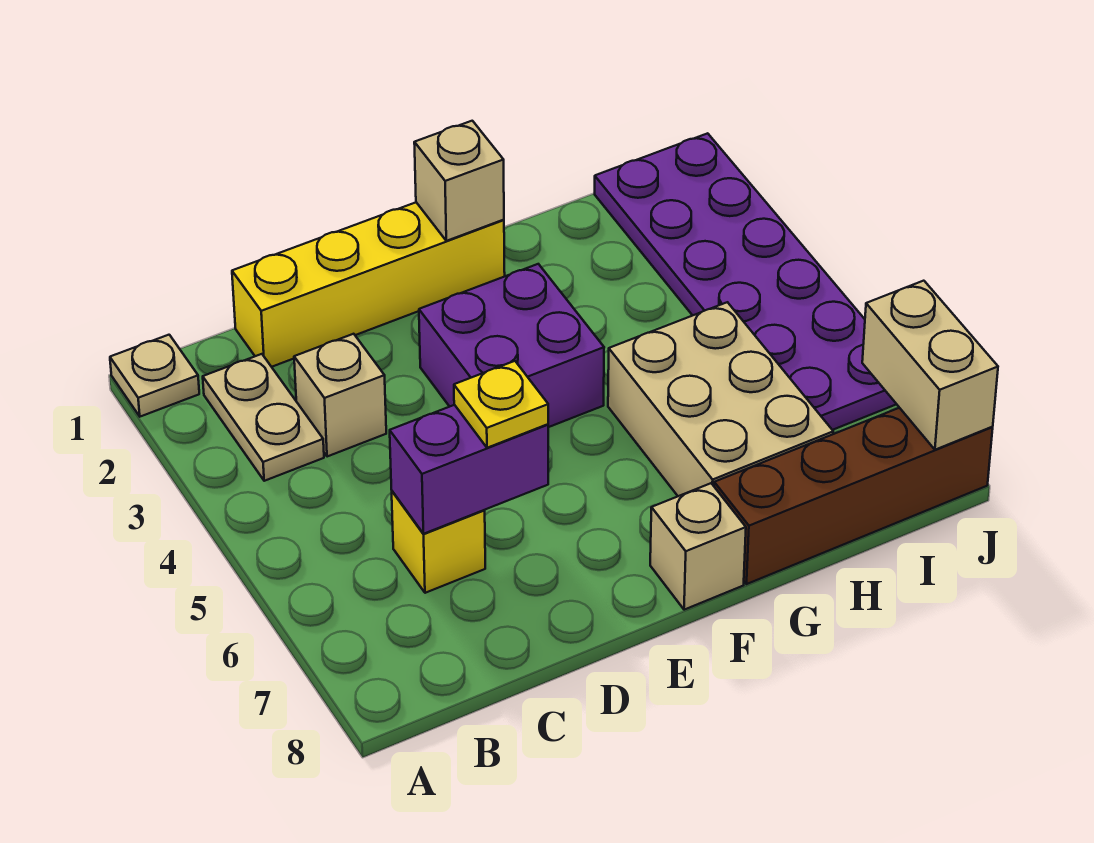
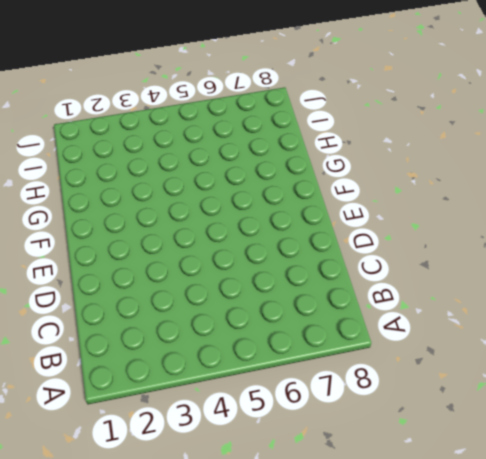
none -> tan 1x1 plate [110,335,199,417]
none -> tan 1x2 plate [203,354,324,481]
none -> yellow 1x4 brick [232,202,505,367]

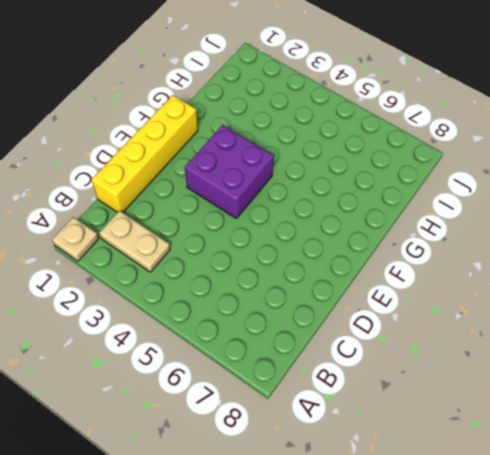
none -> tan 1x1 brick [294,334,386,457]
none -> yellow 1x1 brick [392,491,485,593]
none -> tan 1x1 brick [650,483,746,610]

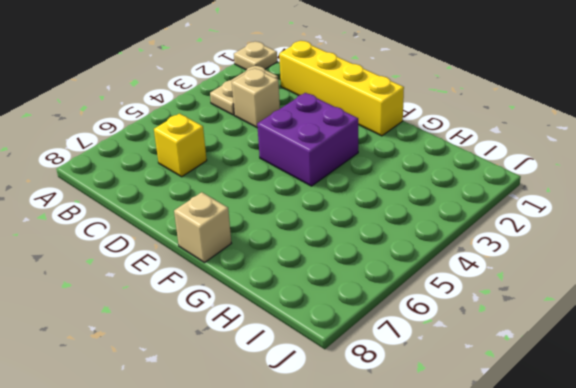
none -> tan 2x3 brick [608,302,833,496]
none -> brown 1x4 brick [714,408,993,584]
none -> purple 2x6 plate [595,133,896,430]

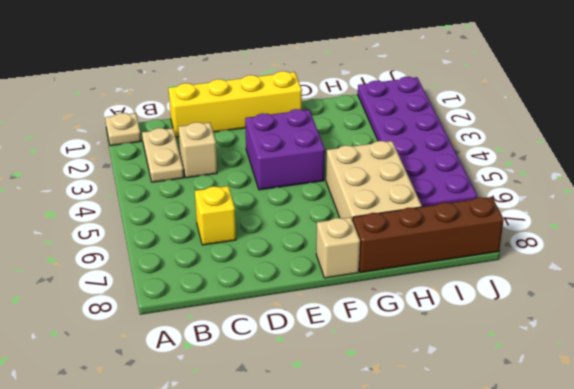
none -> purple 1x2 brick [390,405,548,534]
none -> tan 1x1 brick [414,121,504,241]
none -> tan 1x2 brick [862,281,998,450]

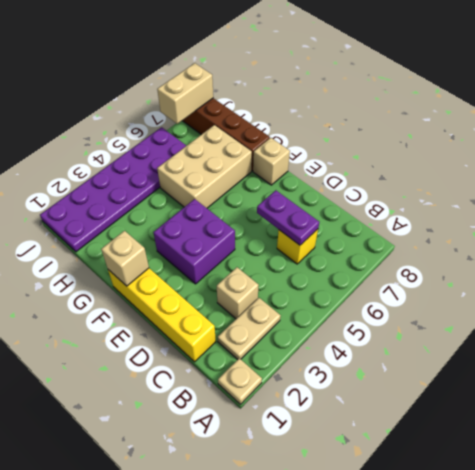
purple 1x2 plate [257,190,319,245] -> purple 1x2 brick [390,405,548,534]
none -> yellow 1x1 plate [454,361,548,448]

